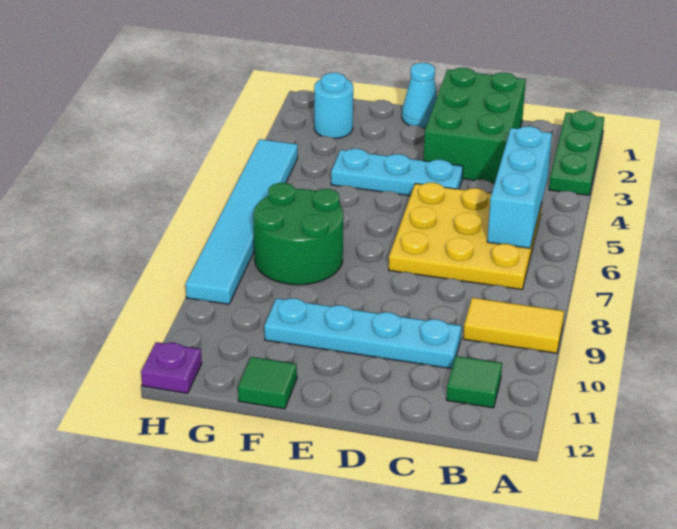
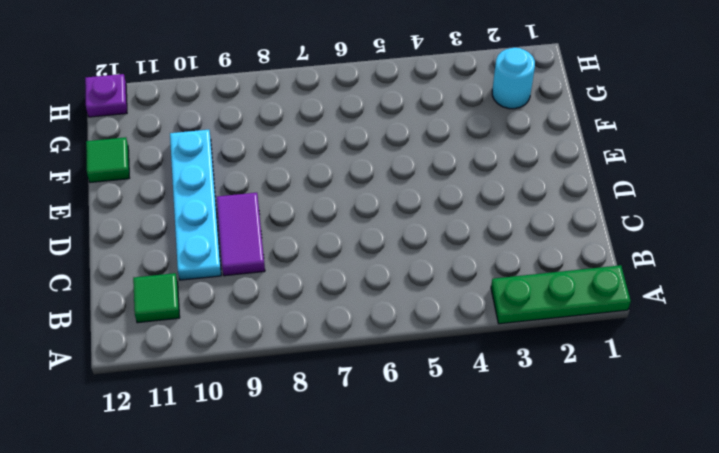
purple 1x2 tile [217,193,265,276] -> none
none -> yellow 1x2 tile [463,298,564,353]
none -> yellow 3x3 plate [389,183,542,290]
none -> green 2x3 brick [423,68,526,183]

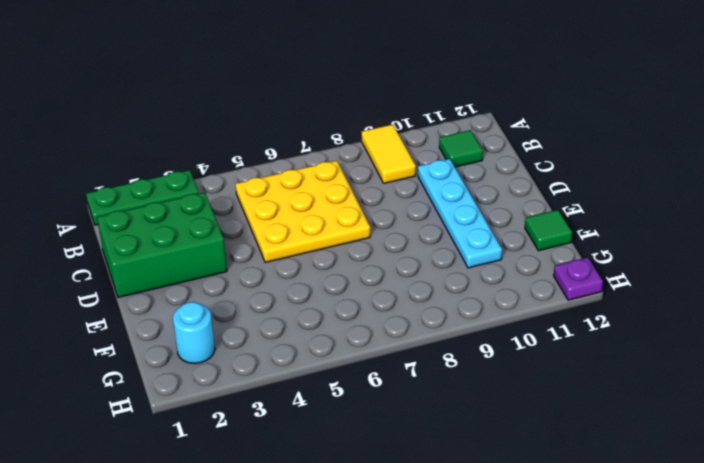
none -> cyan 1x3 plate [331,148,463,196]
none -> cyan 1x1 cone [402,63,437,128]
none -> green 2x2 round brick [253,183,343,285]

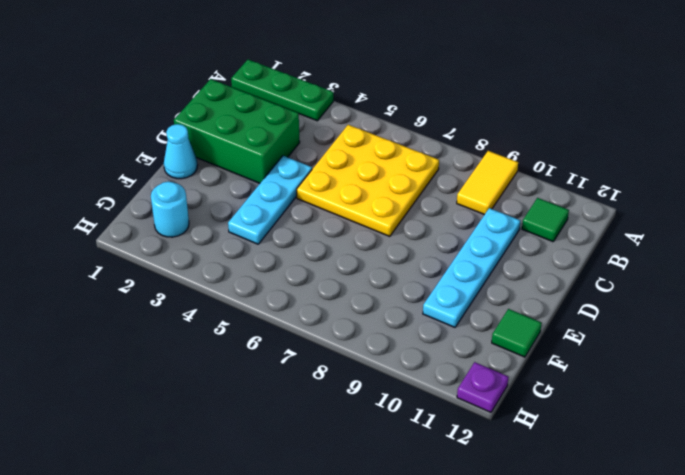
none -> green 2x2 round brick [253,183,343,285]
none -> cyan 1x6 tile [186,139,298,304]
none -> cyan 1x3 brick [487,126,552,248]

